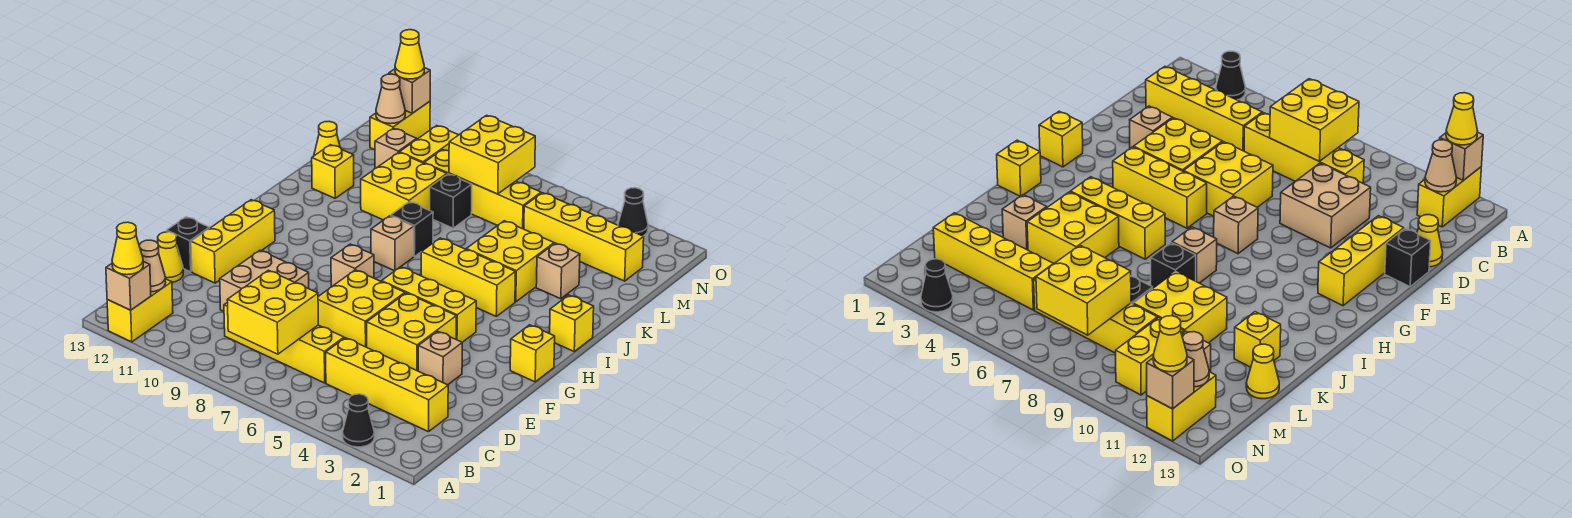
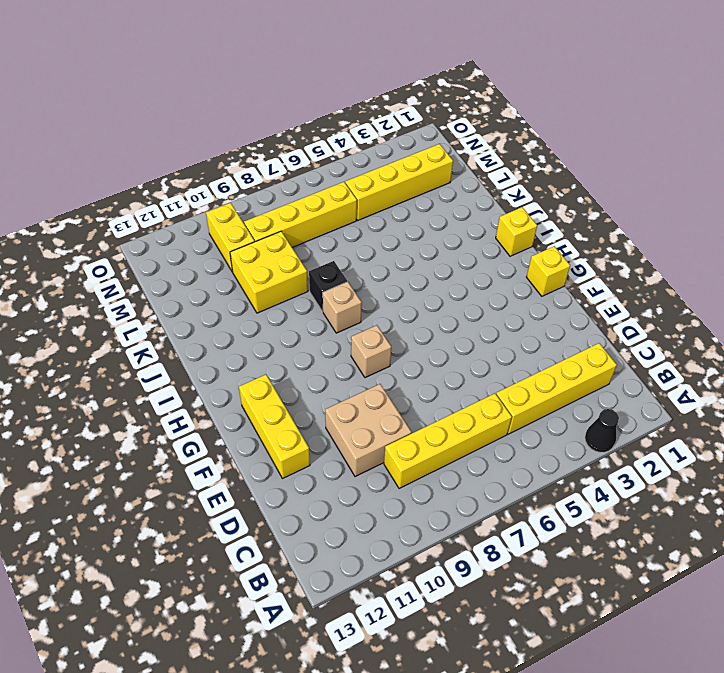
none -> yellow 1x2 brick [107,279,173,342]
none -> yellow 1x1 cone [158,232,183,282]
none -> tan 1x1 brick [418,331,462,385]
none -> yellow 2x2 brick [367,293,456,371]

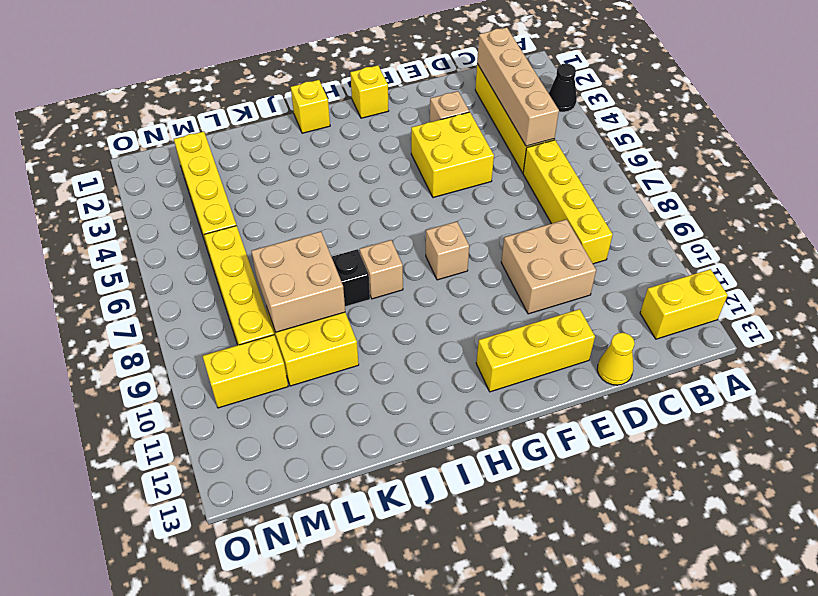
tan 1x4 brick [477,27,559,146] -> none
tan 2x2 brick [251,231,345,332] -> none
none -> yellow 2x2 brick [318,270,405,347]
none -> black 1x1 brick [167,217,209,272]
none -> yellow 1x3 brick [382,267,476,342]
none -> yellow 1x3 brick [421,238,515,316]

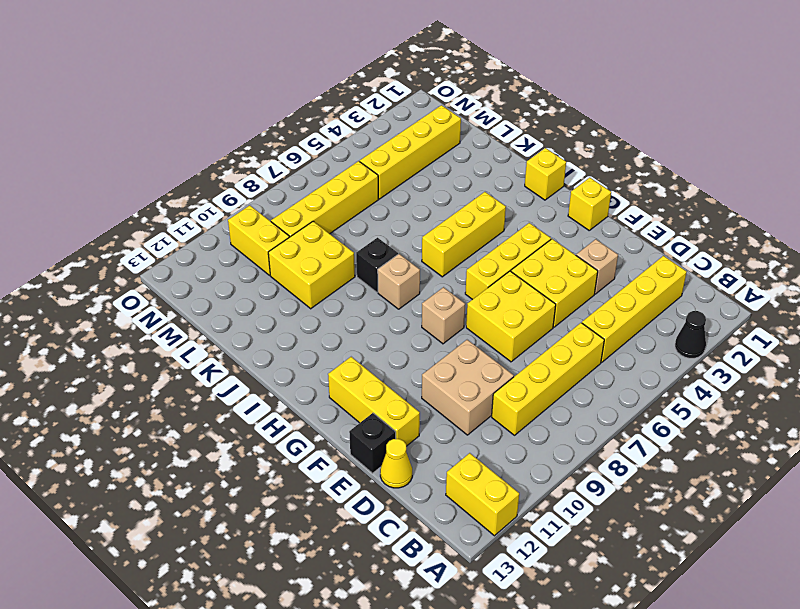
none -> yellow 2x2 brick [466,221,554,302]
none -> tan 1x1 brick [536,243,580,299]
none -> yellow 1x1 brick [312,145,354,198]
none -> black 1x1 brick [430,174,472,228]

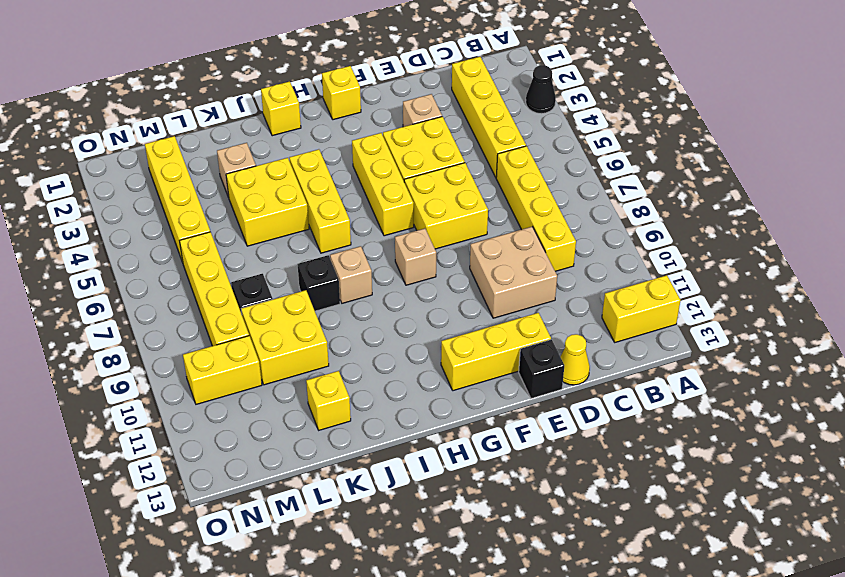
none -> yellow 1x1 cone [314,122,340,156]
none -> tan 1x1 brick [375,128,417,168]
none -> yellow 1x2 brick [370,101,430,150]
none -> black 1x1 cone [618,188,648,236]

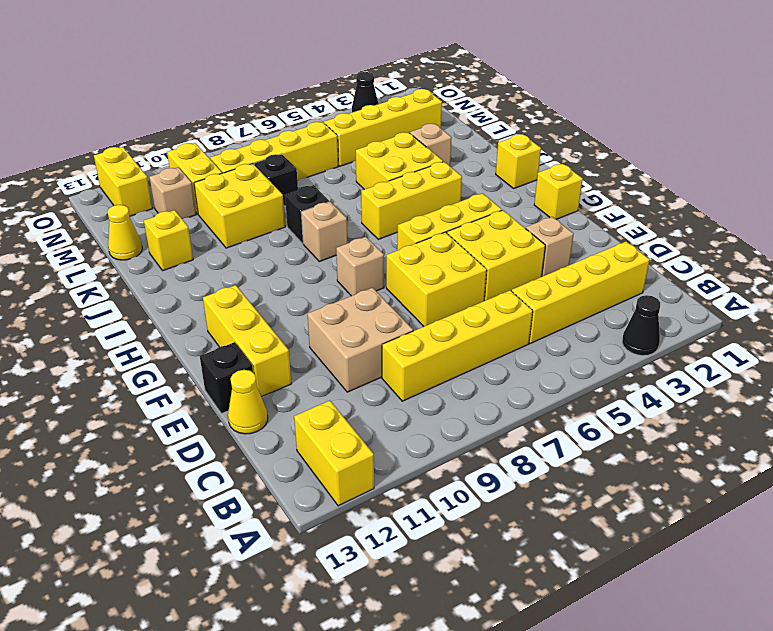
none -> tan 1x1 brick [106,262,151,310]
none -> yellow 2x2 brick [227,270,318,354]
none -> tan 1x1 cone [139,240,166,292]
none -> yellow 2x2 brick [449,115,535,194]

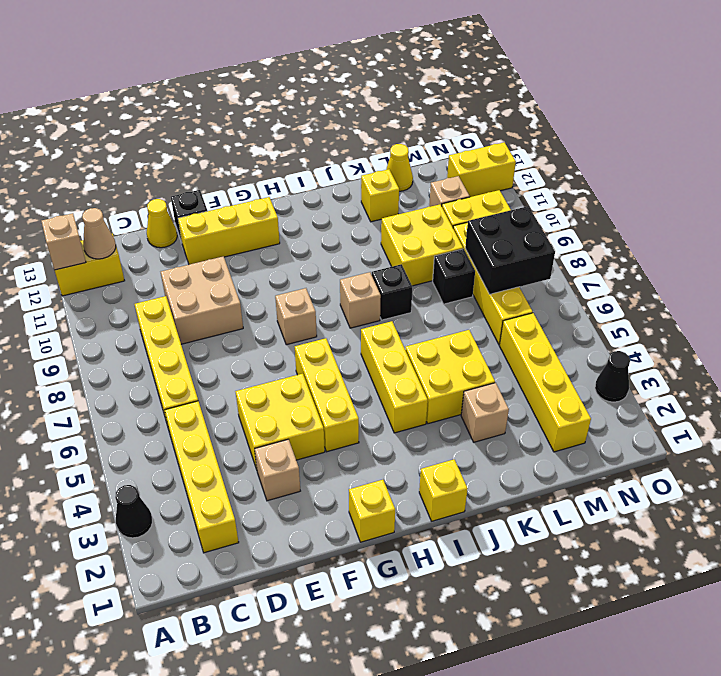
black 2x2 brick [465,206,555,294] -> yellow 2x2 brick [449,115,535,194]
none -> yellow 2x2 brick [318,270,405,347]
none -> yellow 2x2 brick [227,270,318,354]
none -> tan 1x1 cone [376,74,405,124]
none -> tan 1x1 brick [389,68,430,113]

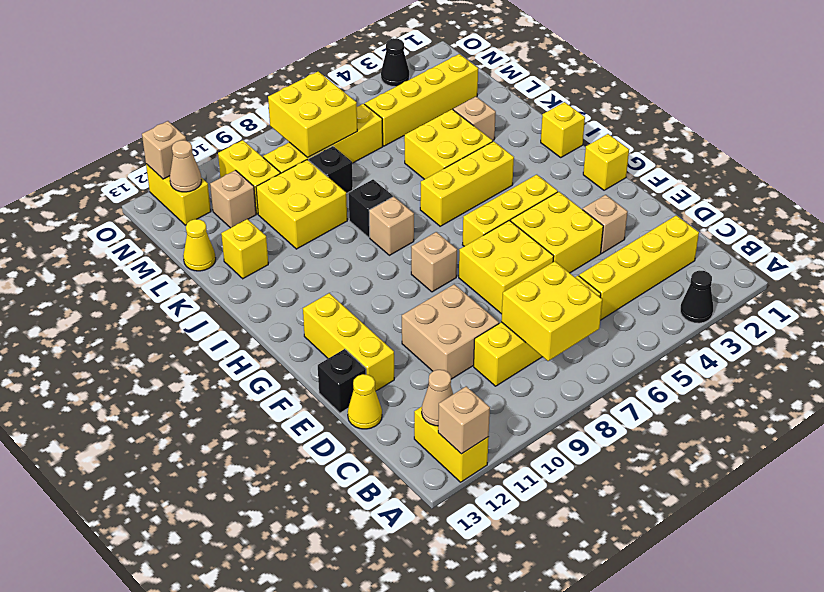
none -> yellow 1x1 cone [112,222,143,275]
none -> yellow 1x1 cone [395,30,424,79]

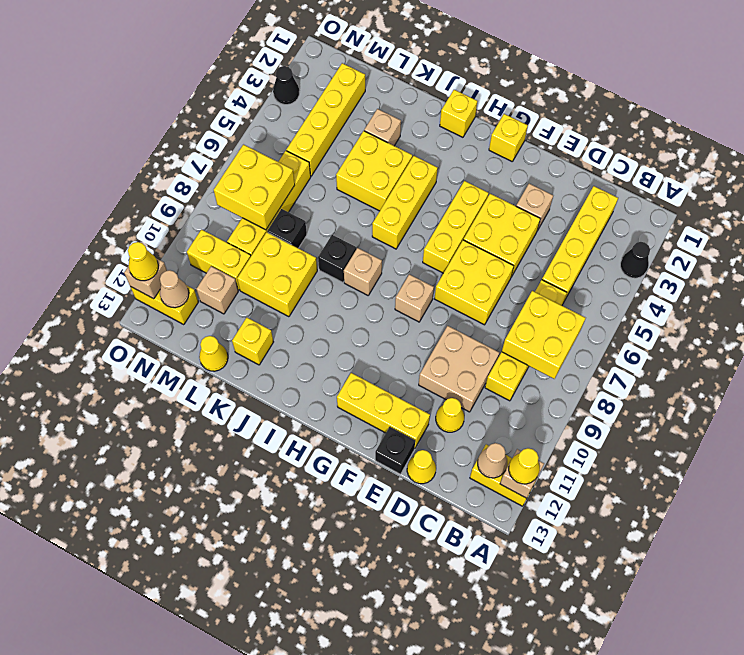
yellow 1x1 cone [436,398,464,432] -> none

